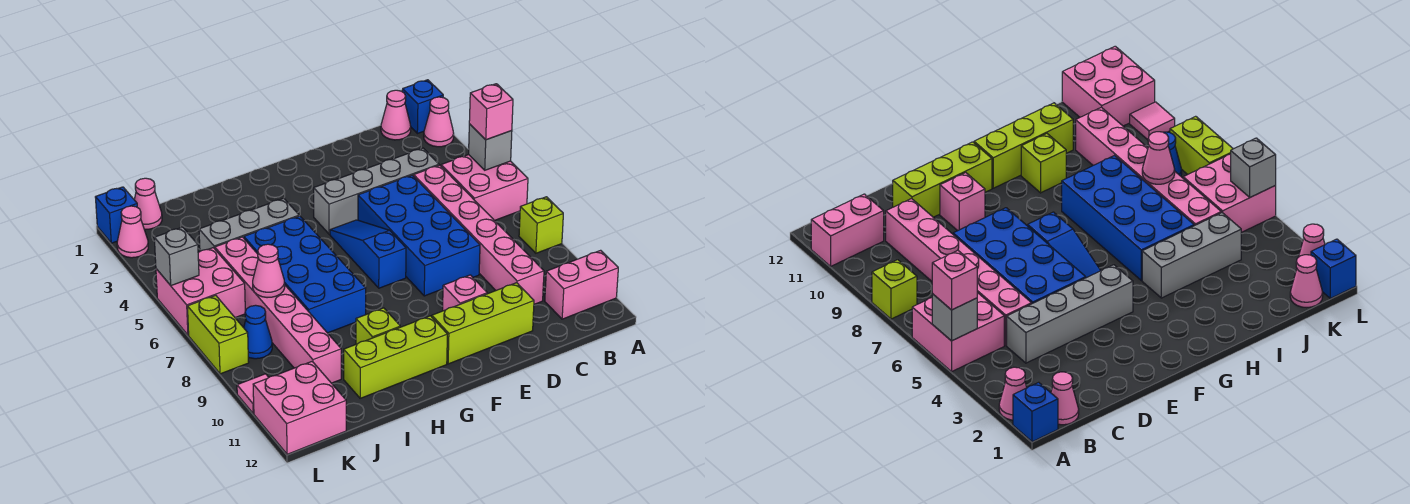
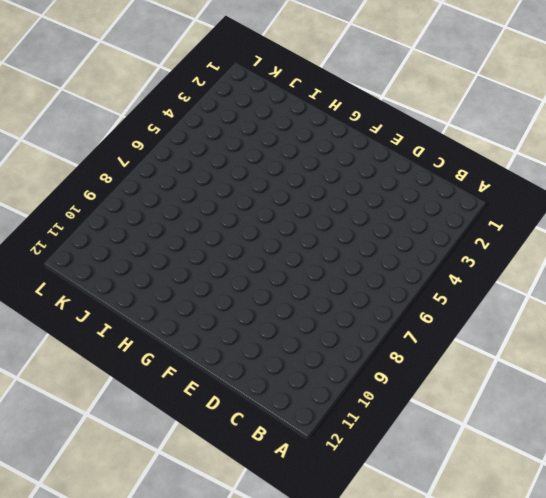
none -> blue 1x1 brick [402,80,443,134]
none -> pink 1x1 cone [424,97,454,147]
none -> pink 2x2 brick [441,155,528,221]

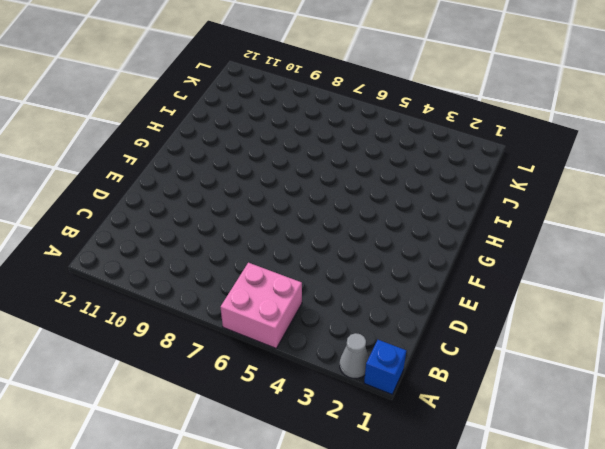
grey 1x1 cone [340,333,369,378] -> pink 1x1 cone [424,97,454,147]
none -> lime 1x1 brick [519,197,563,253]
none -> pink 1x2 brick [545,250,618,319]
none -> pink 1x1 cone [381,90,411,140]

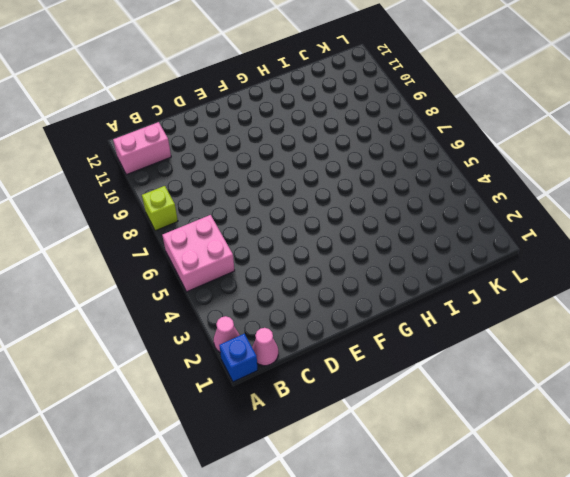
none -> grey 1x4 brick [314,148,439,234]
none -> pink 1x6 brick [414,165,544,304]
none -> blue 2x4 brick [358,175,480,296]

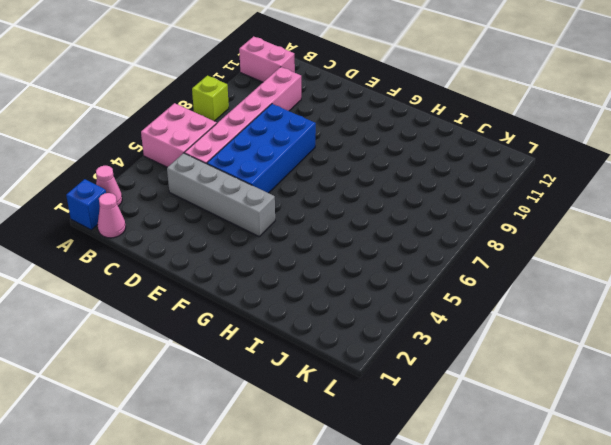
none -> lime 1x3 brick [432,283,534,364]
none -> pink 1x1 brick [443,275,487,311]
none -> blue 1x3 slope [330,220,406,288]

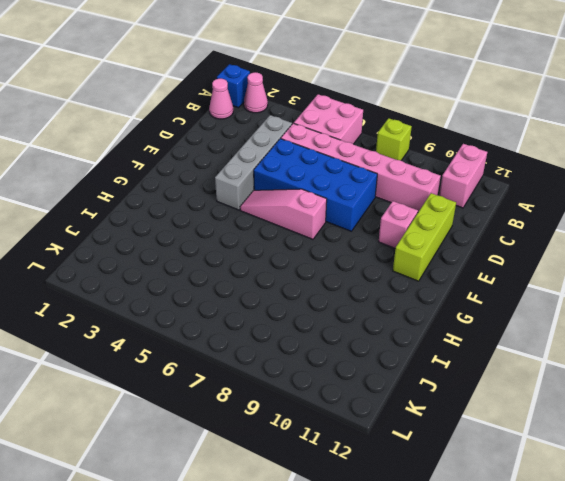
pink 1x3 slope [240,189,327,239] -> blue 1x3 slope [330,220,406,288]
none -> lime 1x3 brick [344,316,447,398]
none -> grey 1x3 brick [199,198,299,251]
none -> blue 2x4 brick [244,216,366,333]

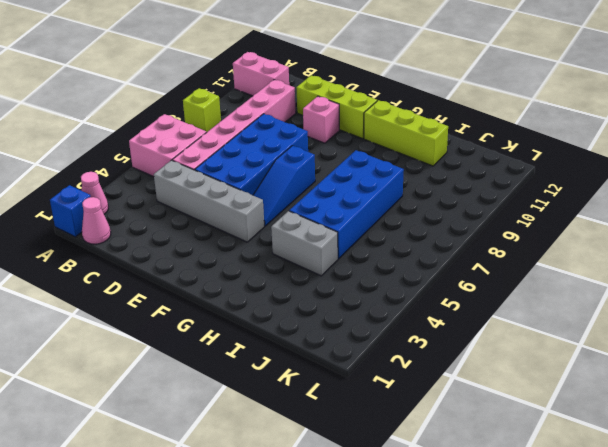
grey 1x2 brick [271,211,338,276] -> grey 1x3 brick [199,198,299,251]
none -> lime 1x1 brick [356,308,400,344]
none -> pink 1x6 brick [215,237,341,383]
none -> pink 1x1 cone [134,178,162,229]

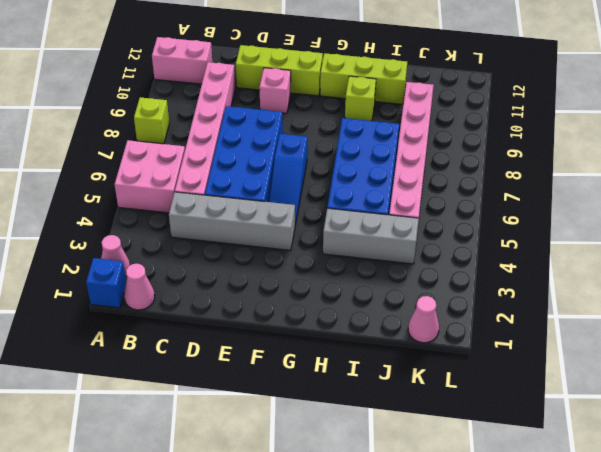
none -> pink 2x2 brick [156,248,245,335]
none -> blue 1x1 cone [244,305,272,359]
none -> pink 2x2 brick [253,362,346,454]

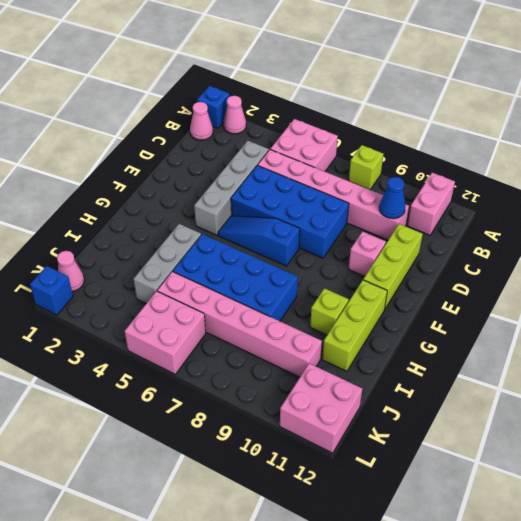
blue 1x1 cone [379,177,405,219] -> blue 1x1 cone moved to [244,305,272,359]
none -> pink 1x1 cone [117,206,148,258]
none -> lime 1x2 brick [187,295,249,374]
none -> pink 1x1 tile [237,374,269,414]

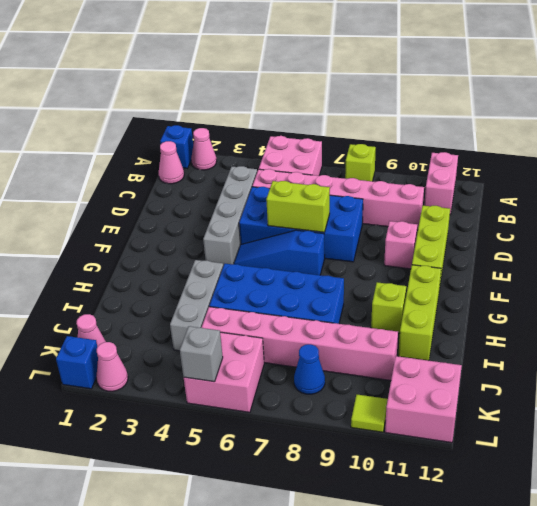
lime 1x2 brick [266,181,330,232] -> lime 1x2 brick moved to [187,295,249,374]
lime 1x1 tile [351,395,388,432] -> pink 1x1 tile [237,374,269,414]
none -> grey 1x1 brick [469,124,512,170]
none -> pink 1x1 cone [253,244,285,298]
none -> pink 1x1 brick [469,84,513,140]

